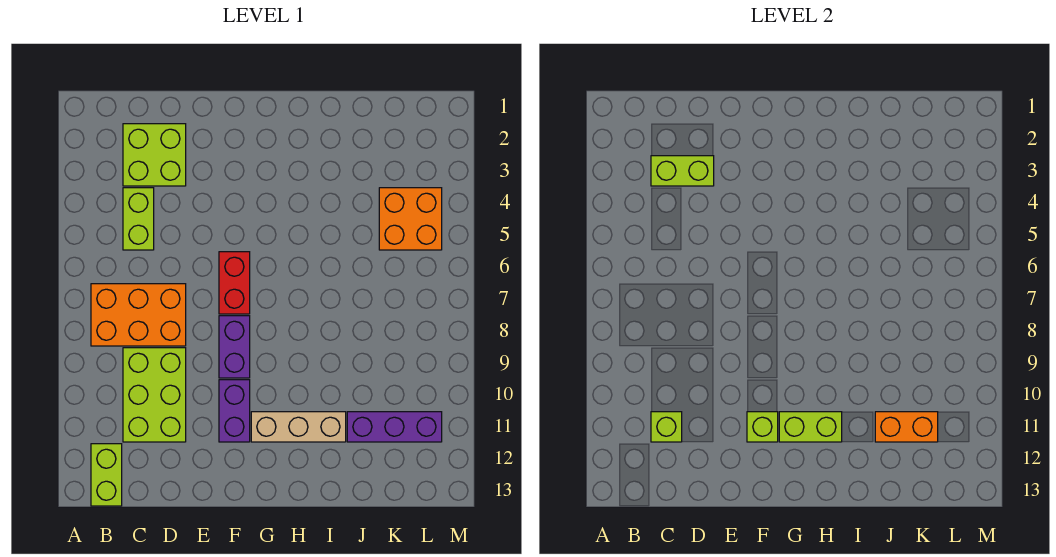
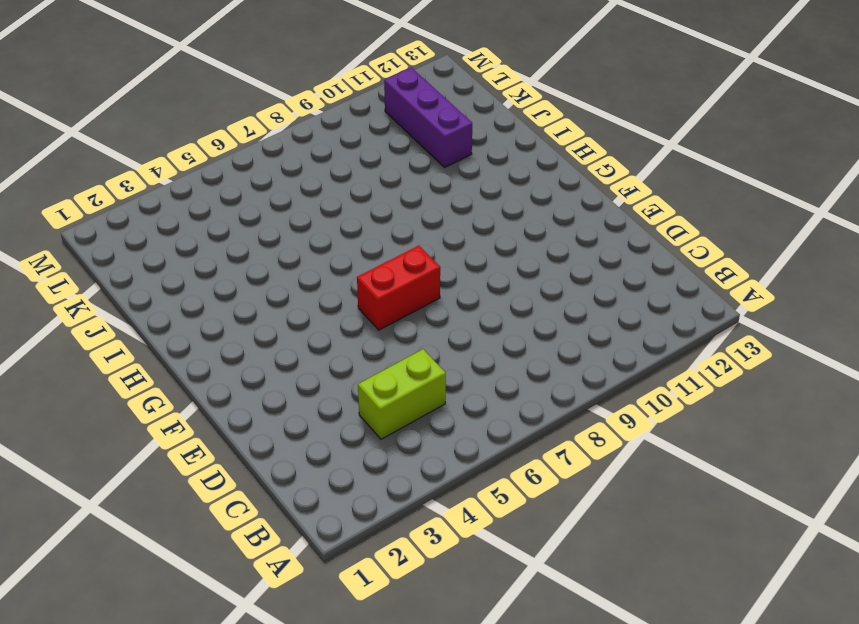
none -> orange 2x3 brick [91,284,186,346]
none -> lime 1x2 brick [91,444,122,506]
none -> lime 2x2 brick [123,124,186,186]

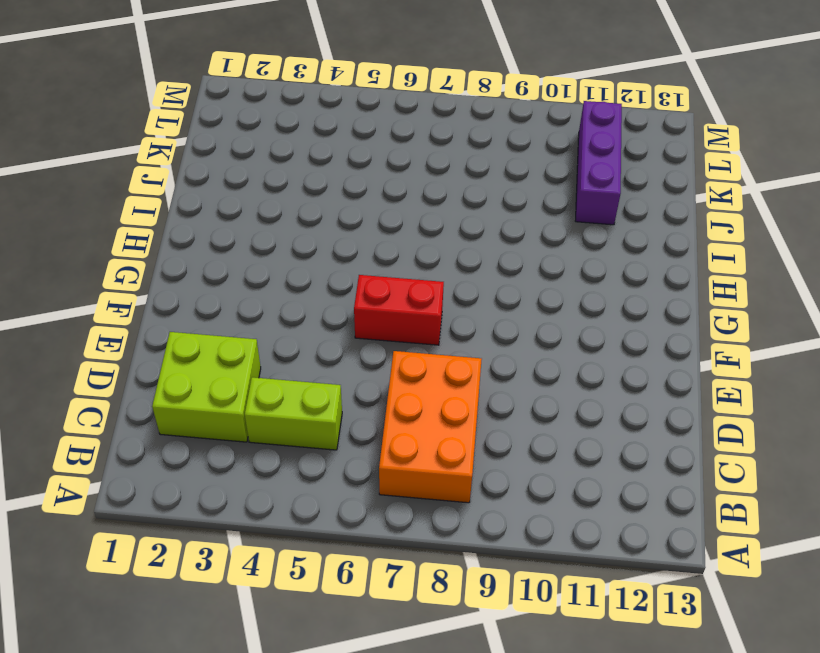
none -> lime 1x2 brick [91,444,122,506]
none -> lime 2x3 brick [123,348,186,442]
none -> purple 1x2 brick [219,316,250,378]

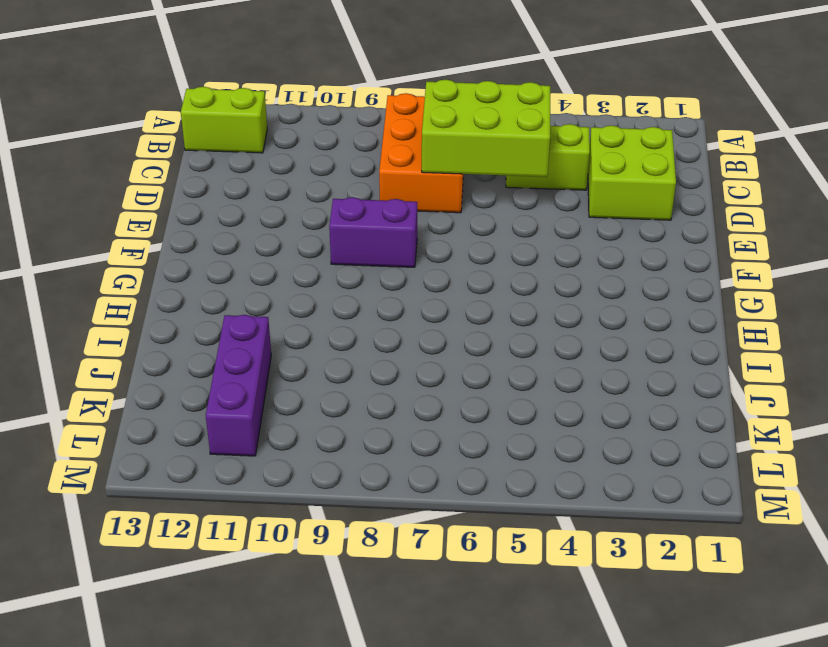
lime 2x3 brick [422,80,550,177] -> lime 2x3 brick moved to [123,348,186,442]
none -> red 1x2 brick [219,252,250,314]
none -> purple 1x2 brick [219,380,250,442]
none -> tan 1x3 brick [251,412,346,442]

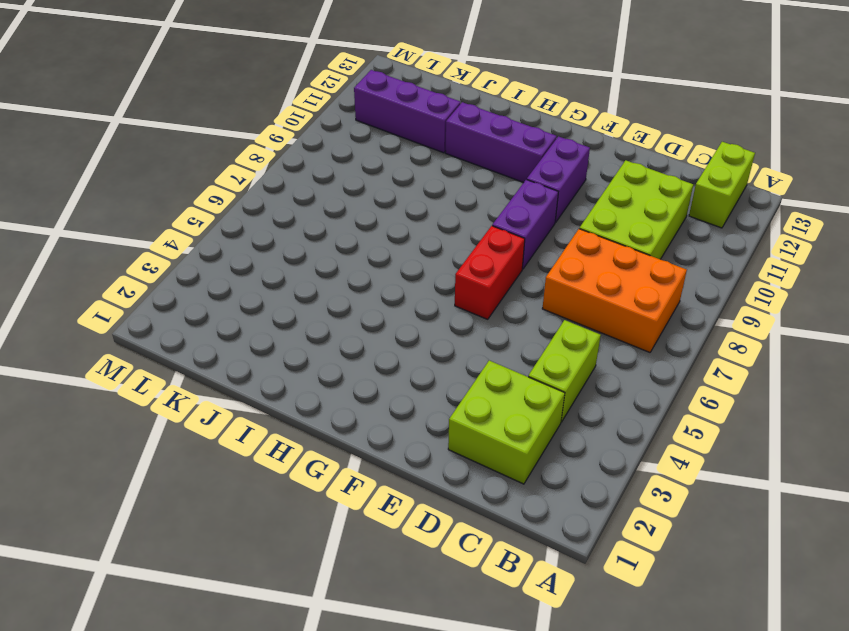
purple 1x3 brick [445,102,557,183] -> tan 1x3 brick [251,412,346,442]
none -> orange 2x2 brick [379,188,442,250]
none -> lime 1x2 brick [651,156,714,186]
none -> lime 1x1 brick [651,412,682,442]

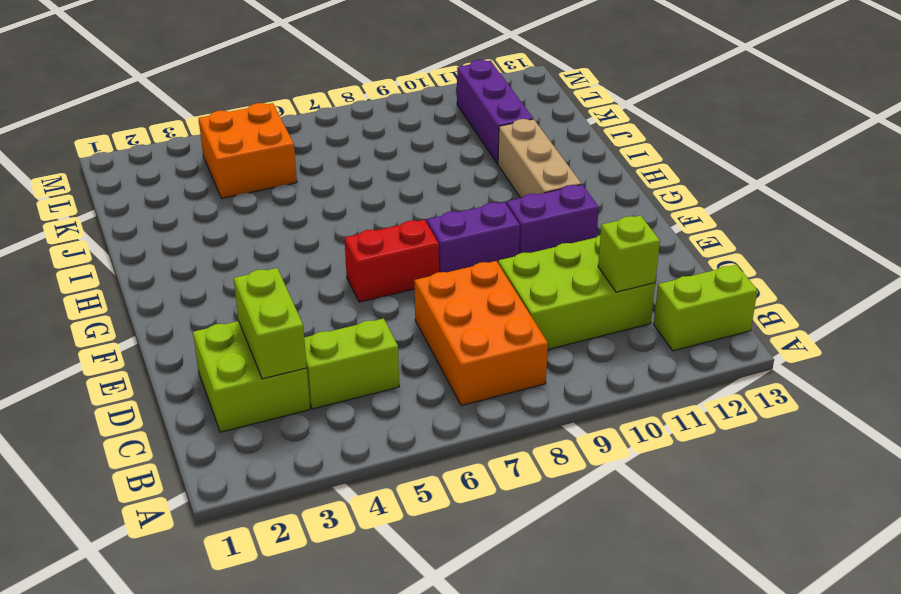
none -> lime 1x1 brick [747,412,778,442]
none -> lime 1x2 brick [779,412,842,442]
none -> orange 1x2 brick [875,412,938,442]

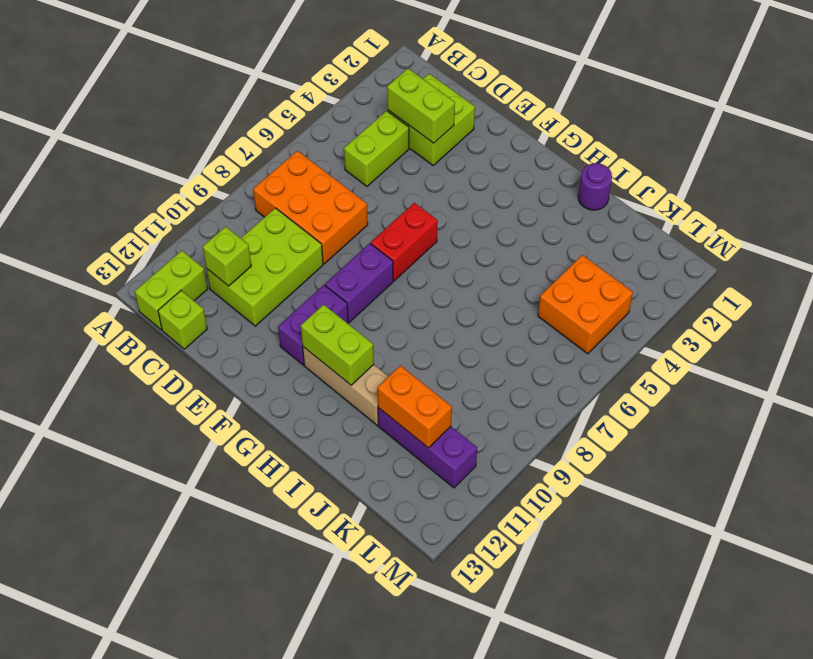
lime 1x1 brick [158,291,207,349] -> lime 1x1 brick moved to [747,412,778,442]
purple 1x1 round brick [578,163,612,210] -> none

